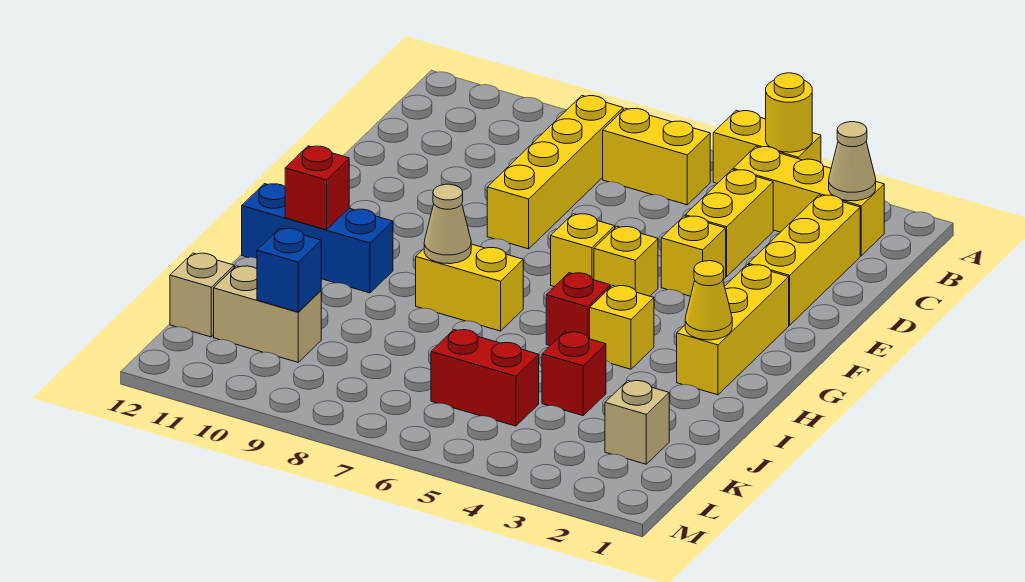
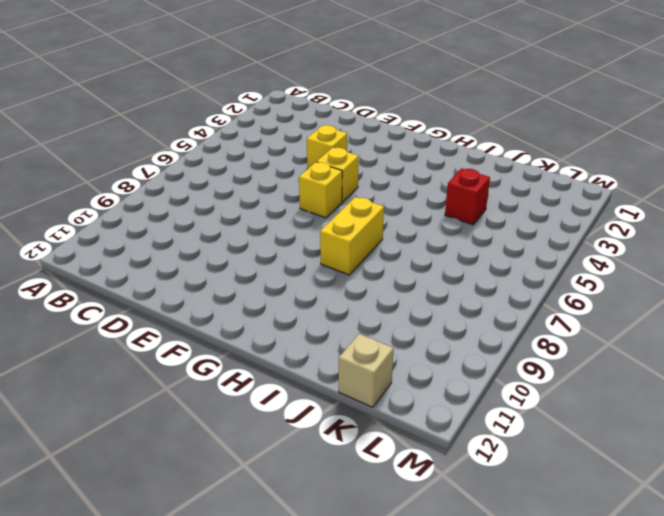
none -> yellow 1x2 brick [713,111,821,184]
none -> yellow 1x3 brick [733,147,884,256]
none -> yellow 1x2 brick [603,108,710,205]

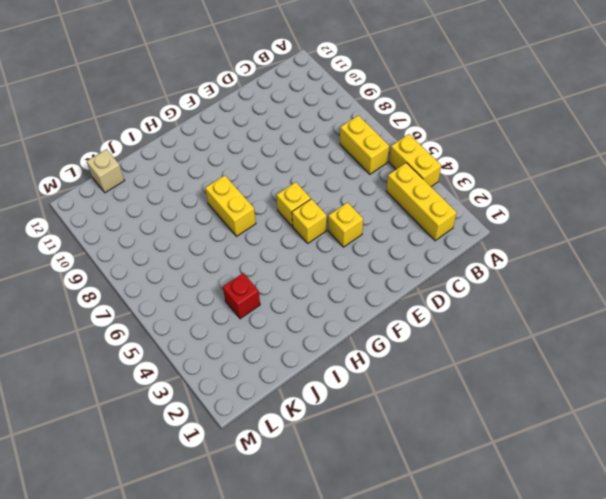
none -> yellow 1x4 brick [487,96,623,249]
none -> yellow 1x3 brick [748,195,860,325]
none -> yellow 1x2 brick [685,170,773,277]

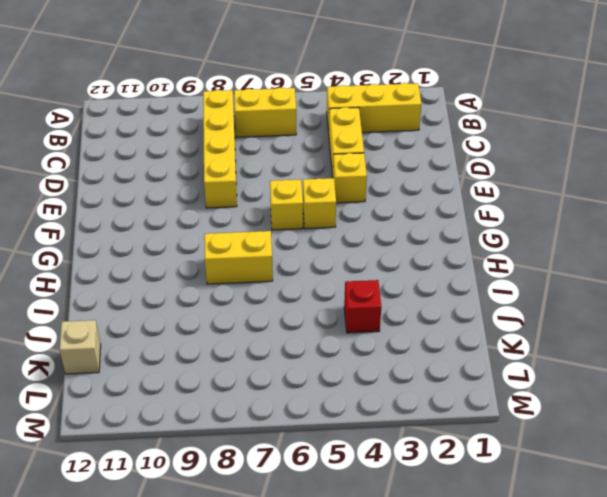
none -> yellow 1x2 brick [713,111,821,184]
none -> yellow 1x3 brick [748,195,860,325]
none -> yellow 1x3 brick [677,265,789,395]

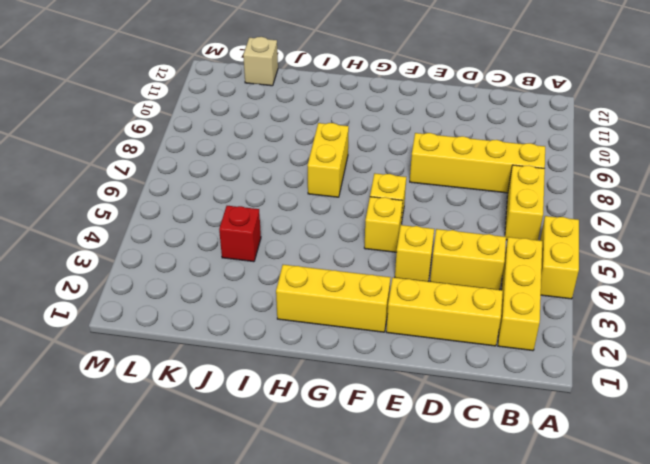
none -> yellow 1x1 brick [590,285,654,369]
none -> red 1x1 brick [546,273,610,346]
none -> blue 1x3 brick [242,184,393,293]

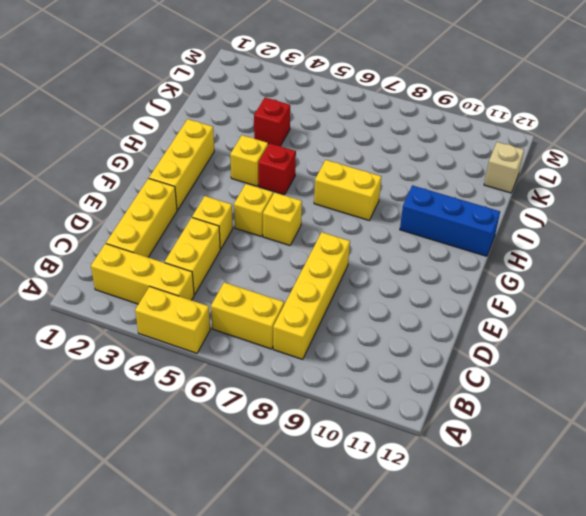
none -> tan 1x1 brick [605,381,669,464]
none -> red 1x2 brick [431,330,539,426]
none -> tan 1x2 brick [214,266,321,362]

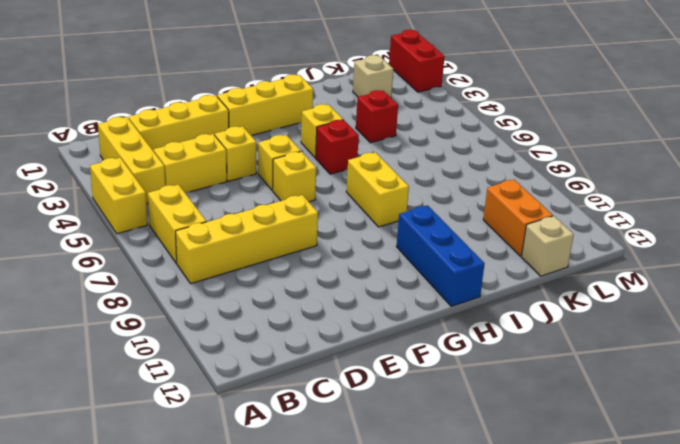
orange 1x2 brick [483,180,553,256] -> tan 1x2 brick [214,266,321,362]
red 1x2 brick [389,30,445,92] -> red 1x2 brick moved to [431,330,539,426]
none -> yellow 1x1 round brick [766,73,812,152]
none -> tan 1x1 cone [829,122,876,201]
none -> yellow 1x1 cone [685,261,732,340]

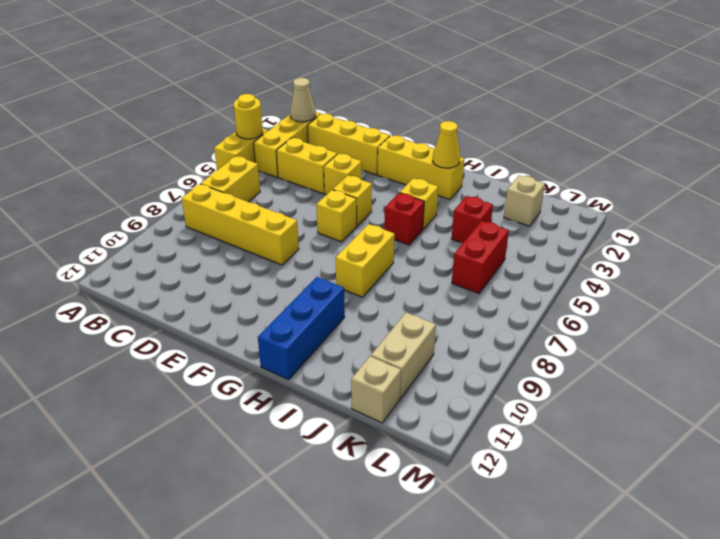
none -> tan 1x1 cone [424,184,471,264]
none -> red 1x1 brick [285,146,349,230]
none -> blue 1x1 brick [257,228,321,312]

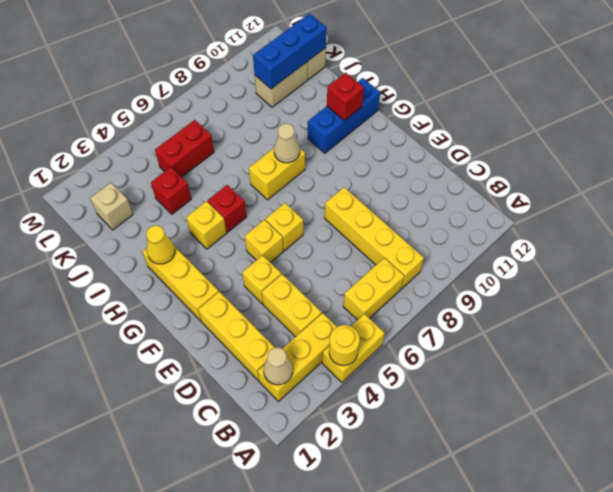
blue 1x3 brick [253,14,327,89] -> blue 1x1 brick [257,228,321,312]

